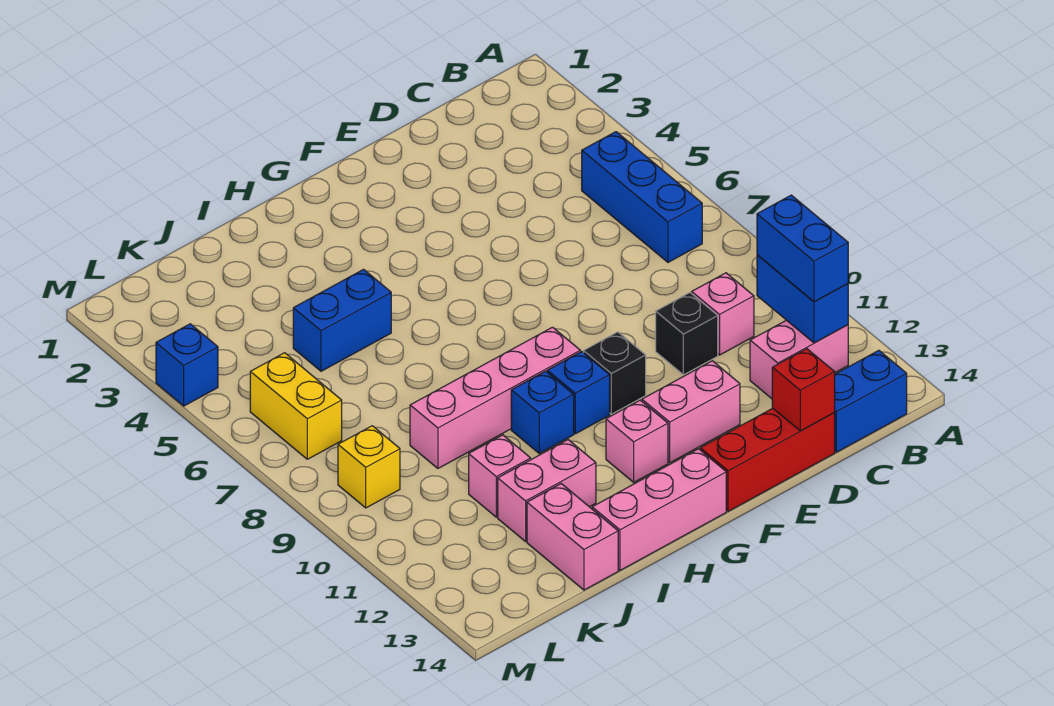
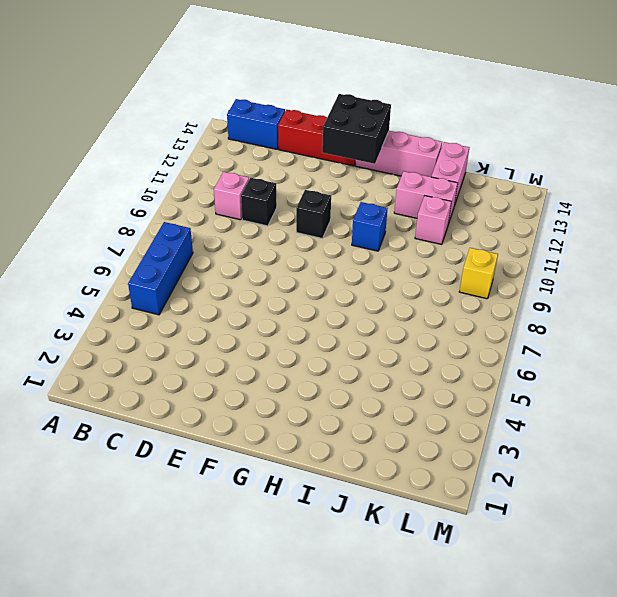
black 2x2 brick [322,94,391,164] -> none
none -> pink 1x2 brick [750,320,848,399]
none -> pink 1x2 brick [642,361,740,463]
none -> pink 1x4 brick [410,327,580,468]

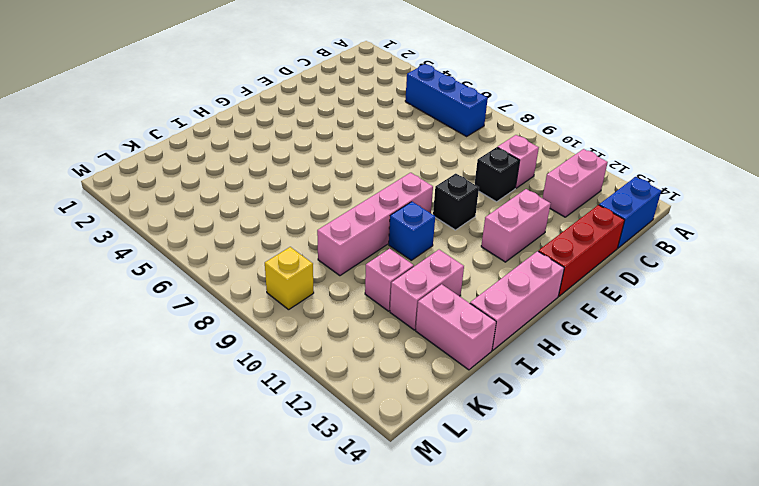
none -> blue 1x1 brick [547,352,610,434]
none -> pink 1x1 brick [606,400,668,482]
none -> blue 1x2 brick [293,269,391,371]

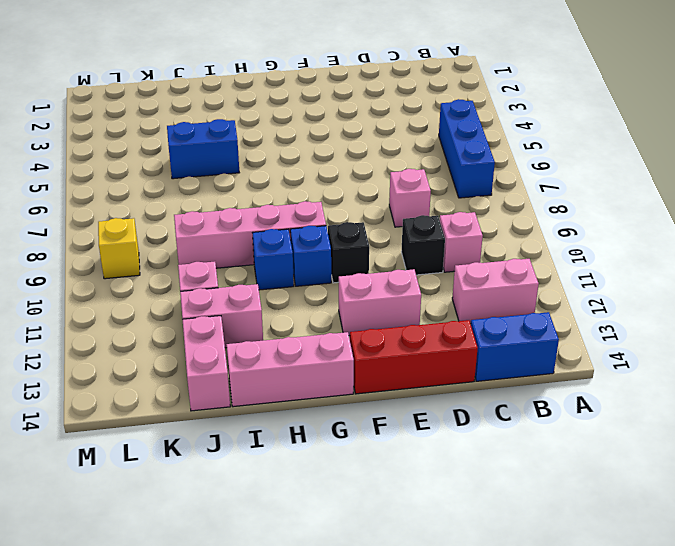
pink 1x1 brick [389,169,431,227] -> pink 1x1 brick moved to [606,400,668,482]
none -> yellow 1x2 brick [250,353,342,459]
none -> blue 1x1 brick [156,324,218,406]
none -> blue 1x2 brick [757,255,848,343]

